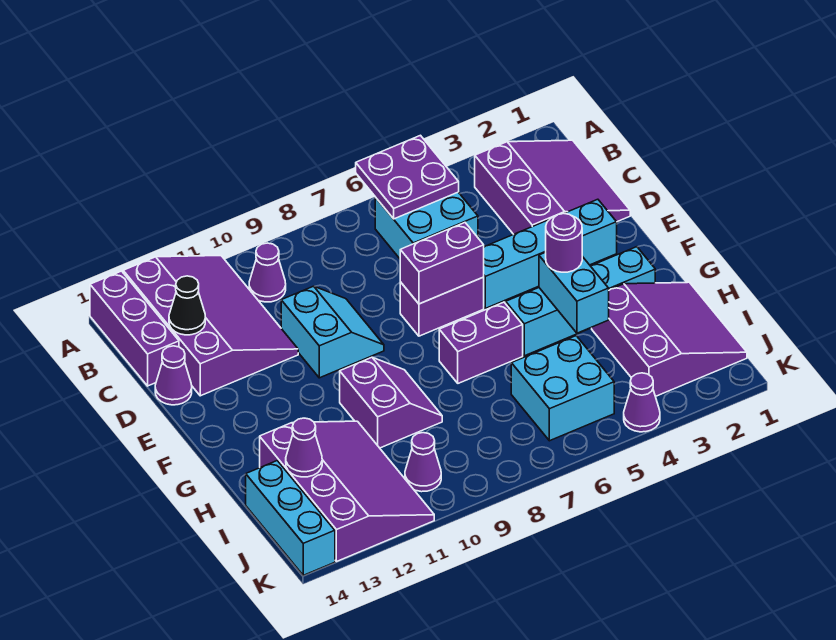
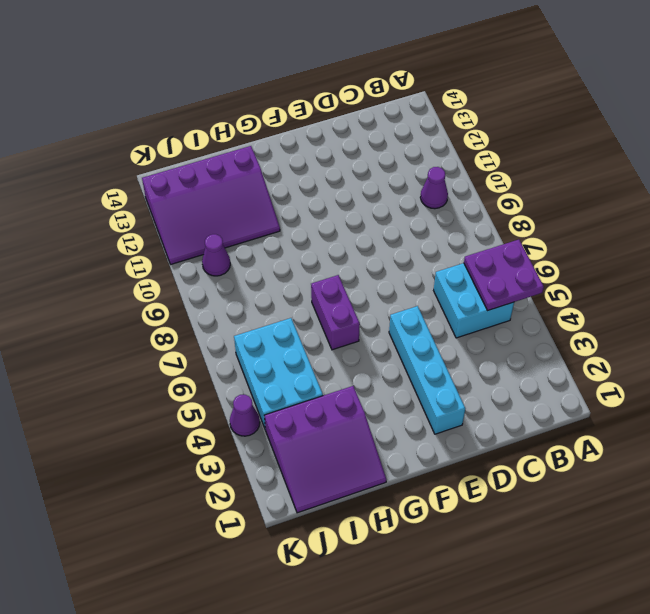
cyan 2x3 brick [234,318,323,430] -> cyan 2x2 brick [511,336,614,441]
none -> purple 3x4 slope [123,256,298,396]
none -> purple 1x3 brick [90,271,179,386]
none -> purple 3x3 slope [475,140,630,234]

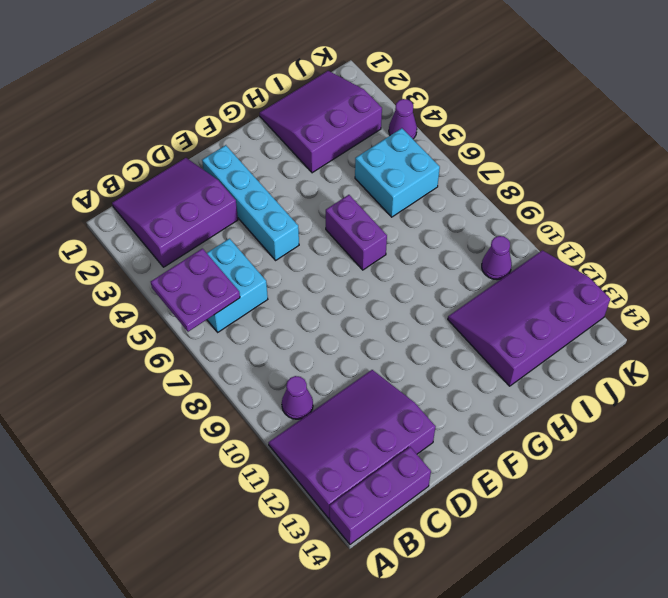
none -> cyan 2x2 slope [281,286,384,378]
none -> purple 1x1 cone [155,346,192,405]
none -> purple 1x2 brick [400,277,484,336]

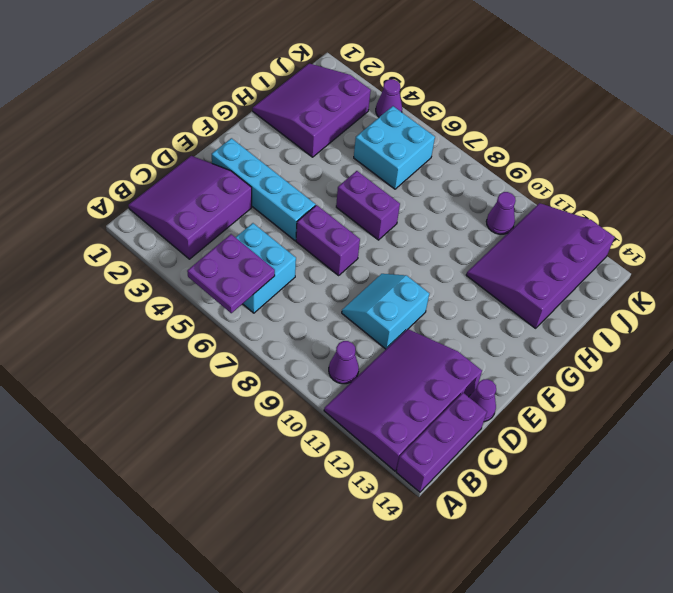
none -> cyan 1x4 brick [506,247,655,356]
none -> purple 2x2 slope [340,357,442,448]
none -> cyan 1x3 brick [246,461,335,575]

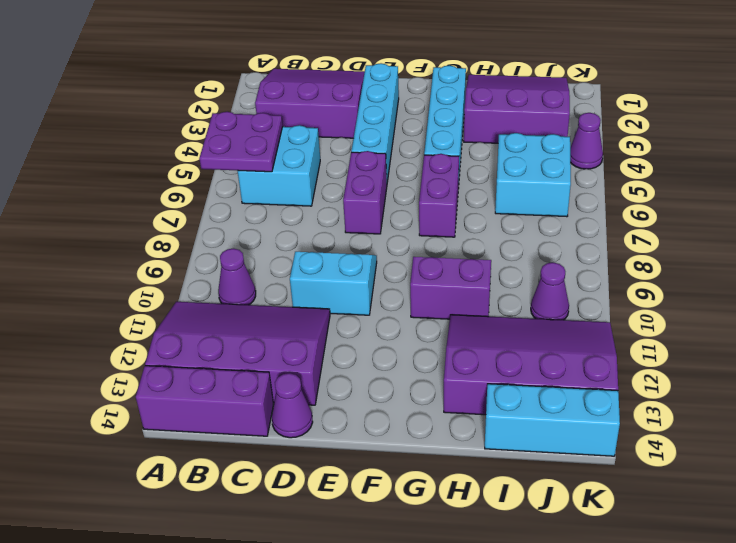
none -> black 1x1 cone [169,276,205,335]
none -> purple 1x2 brick [400,223,484,304]
none -> cyan 1x2 brick [539,252,609,333]

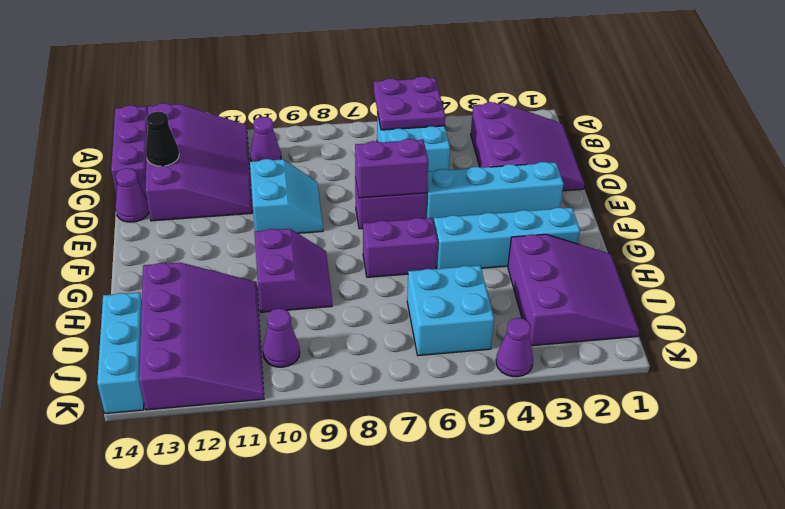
none -> cyan 1x2 brick [539,252,609,333]
none -> purple 1x1 cone [286,418,322,477]
none -> purple 1x1 round brick [546,213,582,272]

